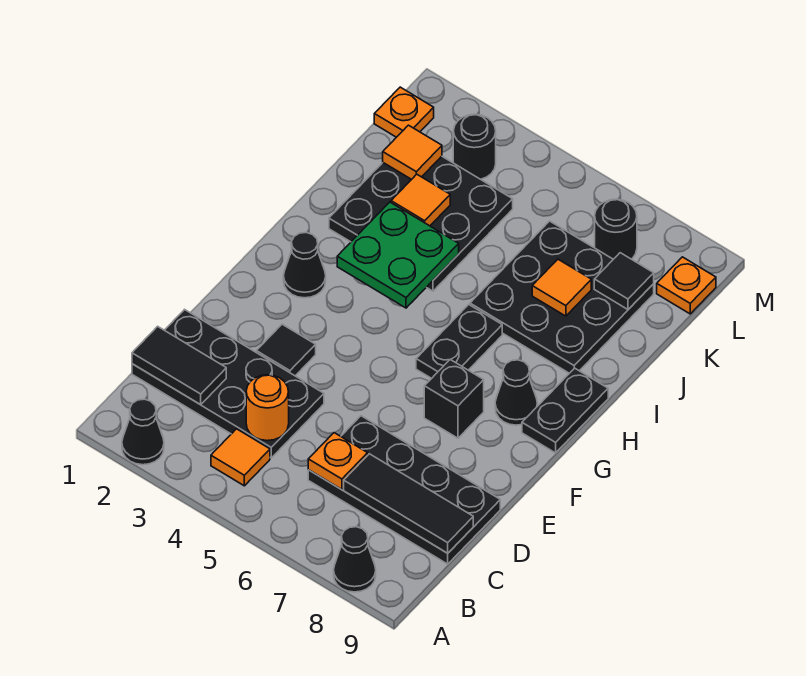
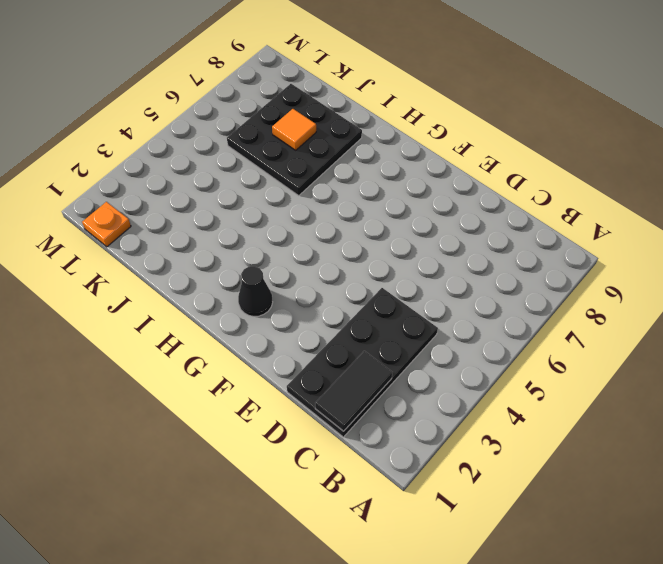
none -> black 1x1 cone [122,399,164,465]
none -> black 1x1 cone [334,527,376,592]
none -> orange 1x1 tile [211,429,270,486]

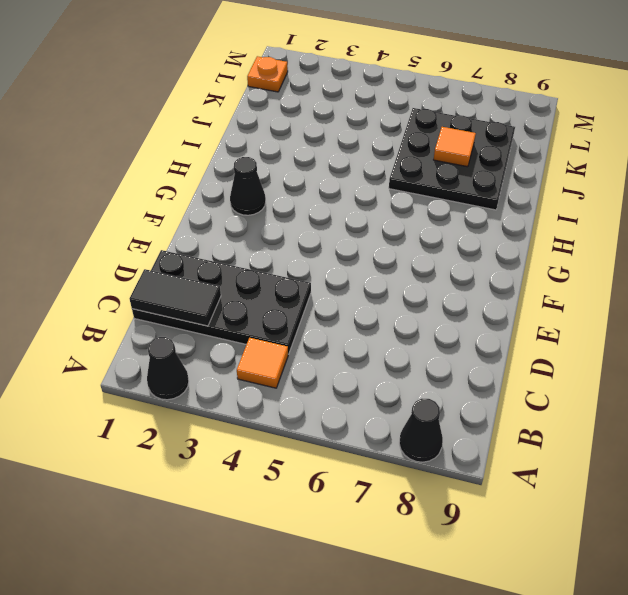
none -> black 2x4 plate [308,416,500,564]
none -> black 1x1 tile [256,324,316,376]
none -> black 1x1 brick [424,359,484,438]

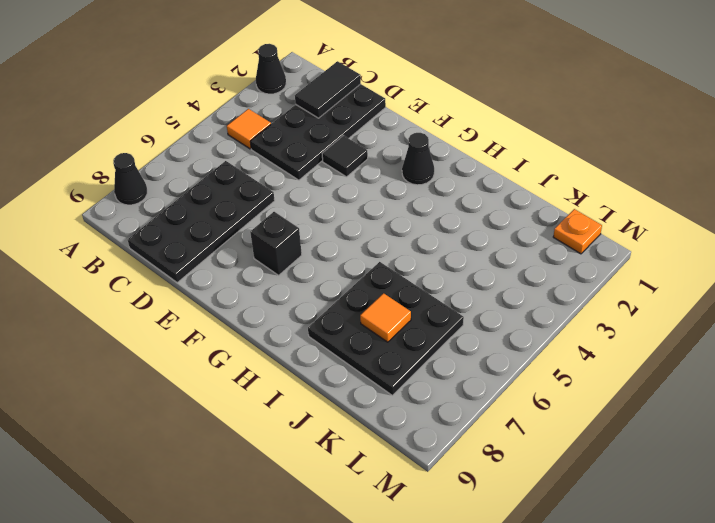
none -> black 1x2 plate [416,305,502,379]
none -> black 1x1 cone [495,360,537,425]
none -> black 1x2 plate [522,368,608,453]

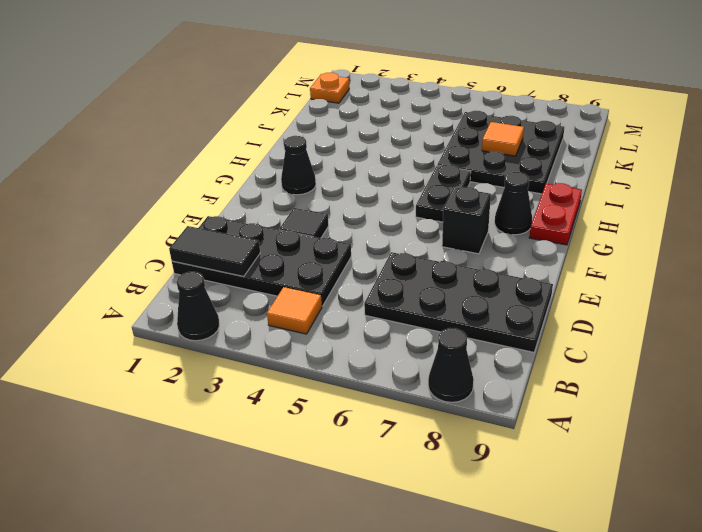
red 1x2 plate [529,183,582,245] -> black 1x2 plate [522,368,608,453]
none -> black 3x3 plate [329,156,513,291]
none -> black 1x1 round brick [453,114,496,179]
none -> black 1x1 round brick [595,199,637,259]

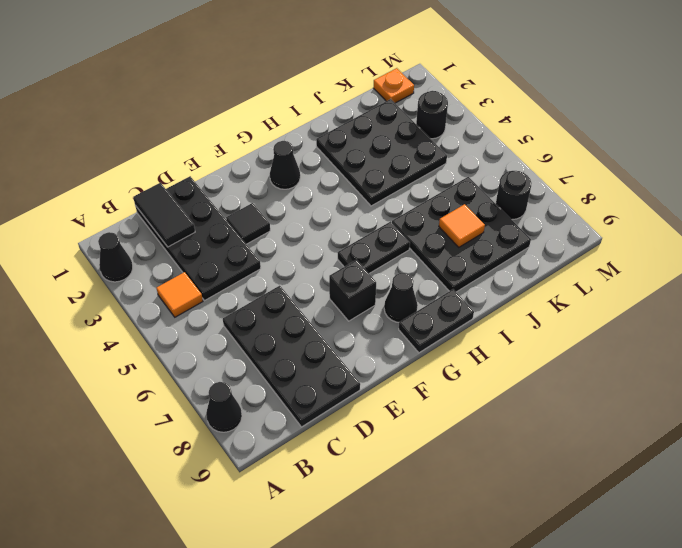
none -> orange 1x1 plate [657,257,716,314]
none -> orange 1x1 round brick [246,375,289,441]
none -> orange 1x1 plate [308,433,368,490]

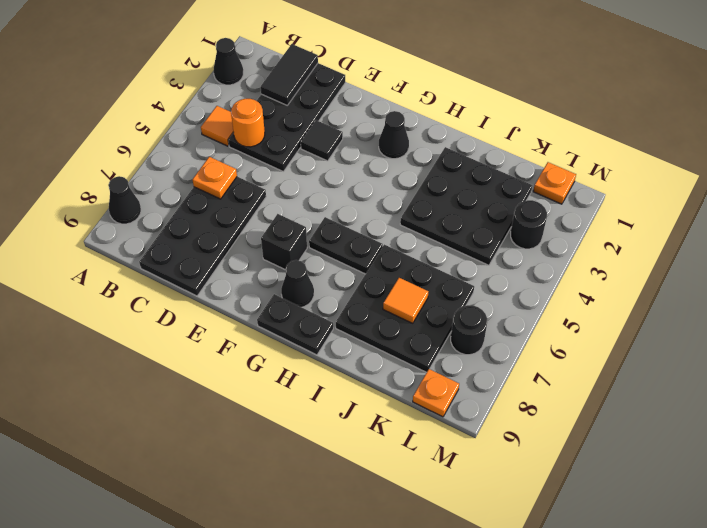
none -> black 1x3 tile [344,454,473,553]
none -> green 2x2 plate [337,202,459,308]
none -> orange 1x1 tile [391,174,450,226]

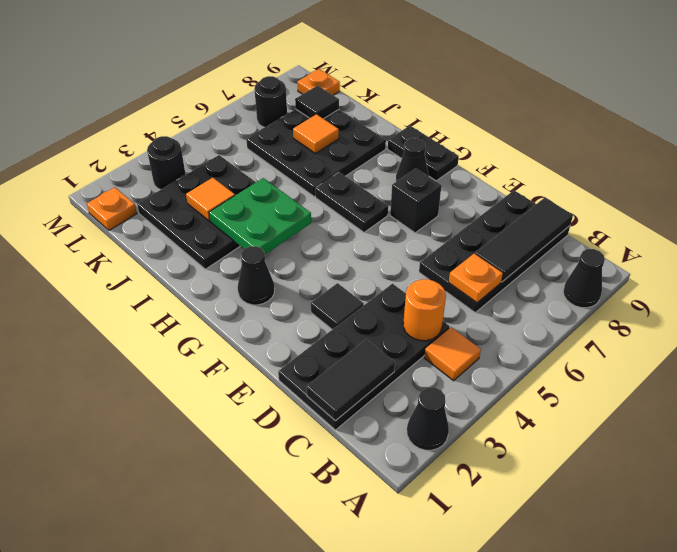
none -> orange 1x1 tile [383,125,442,179]

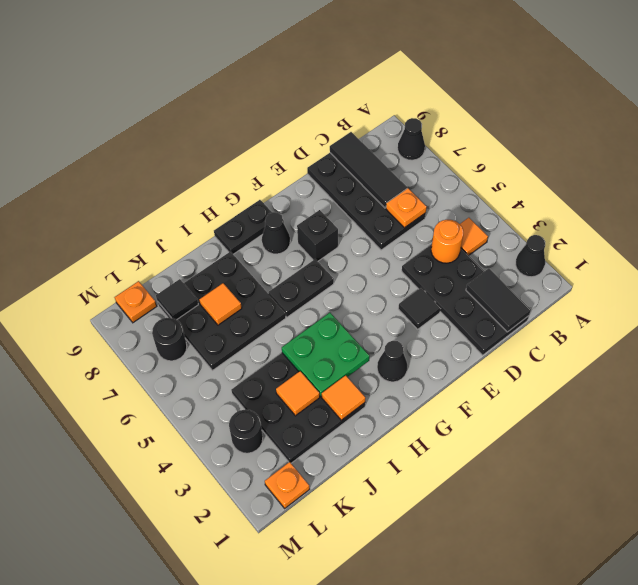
orange 1x1 tile [322,375,365,420] -> orange 1x1 tile moved to [383,125,442,179]

